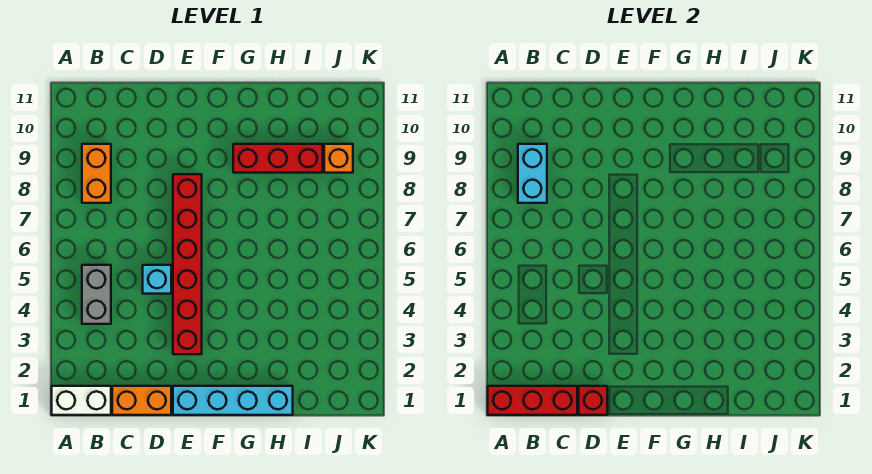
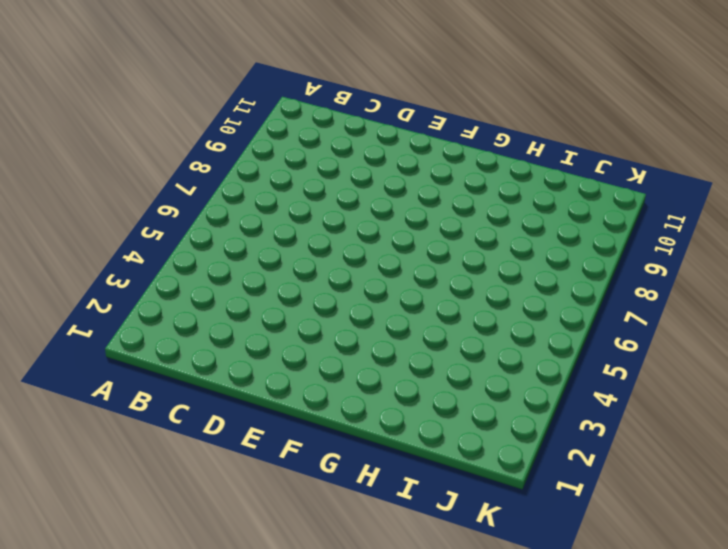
none -> white 1x2 brick [52,386,111,415]
none -> grey 1x2 brick [82,265,111,324]
none -> orange 1x2 brick [82,144,111,203]

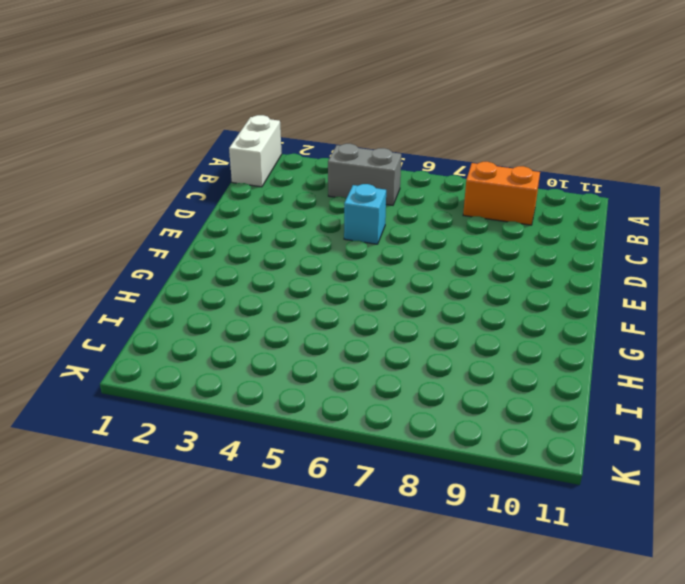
none -> orange 1x2 brick [112,386,171,415]
none -> cyan 1x4 brick [173,386,293,415]
none -> red 1x6 brick [173,174,202,354]

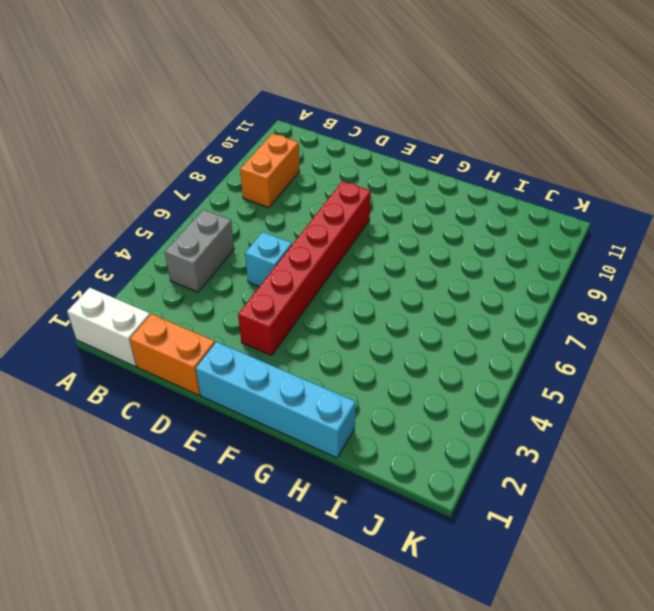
none -> red 1x3 brick [233,144,323,173]
none -> orange 1x1 brick [324,144,353,173]
none -> red 1x3 brick [488,386,577,415]

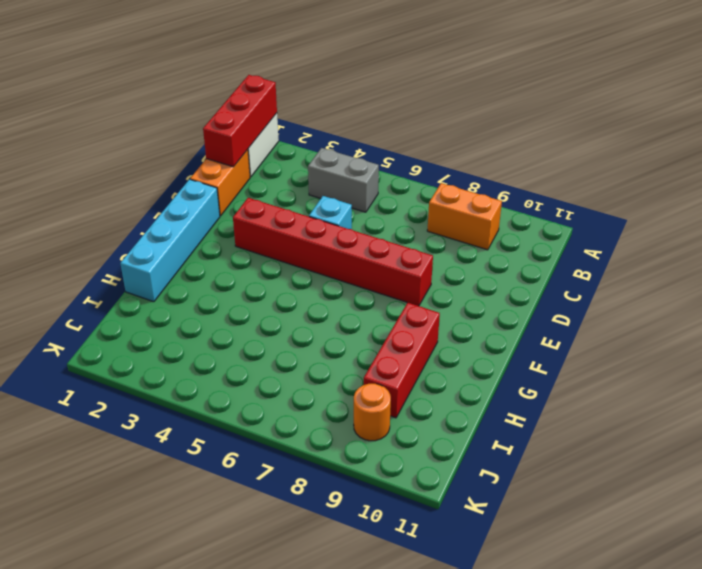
orange 1x1 round brick [354,384,391,441] -> orange 1x1 brick [324,144,353,173]
none -> cyan 1x2 brick [518,144,547,203]
none -> red 1x1 brick [579,386,607,415]

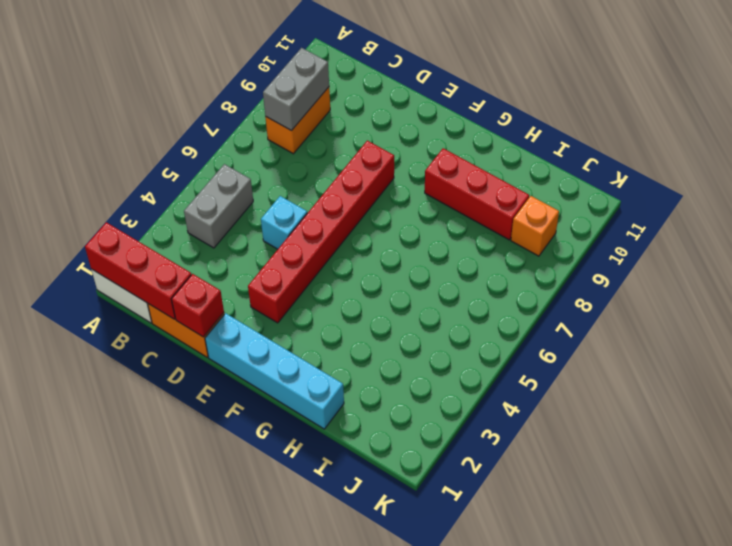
grey 1x2 brick [263,48,329,130] -> cyan 1x2 brick [518,144,547,203]

